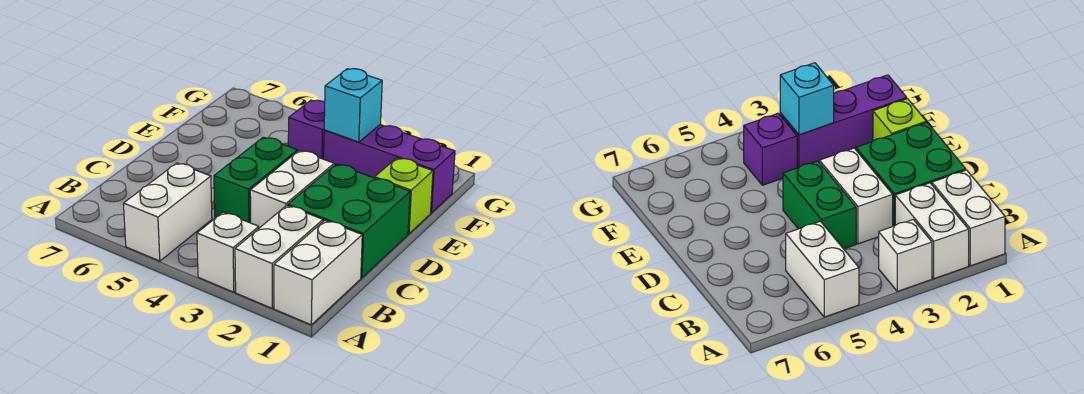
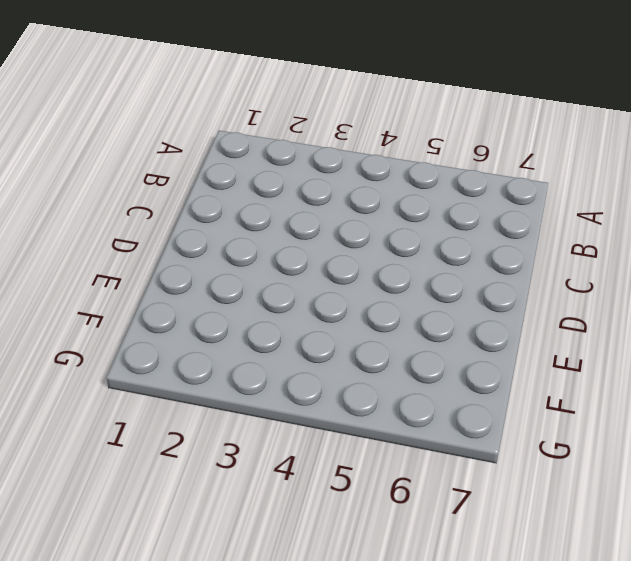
none -> white 1x2 brick [274,220,362,325]
none -> white 1x2 brick [235,205,323,308]

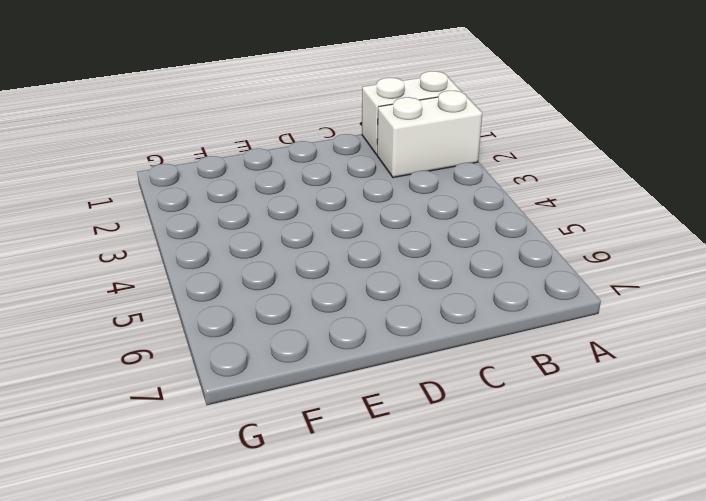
none -> white 1x1 brick [197,212,259,292]
none -> white 1x2 brick [123,163,212,261]

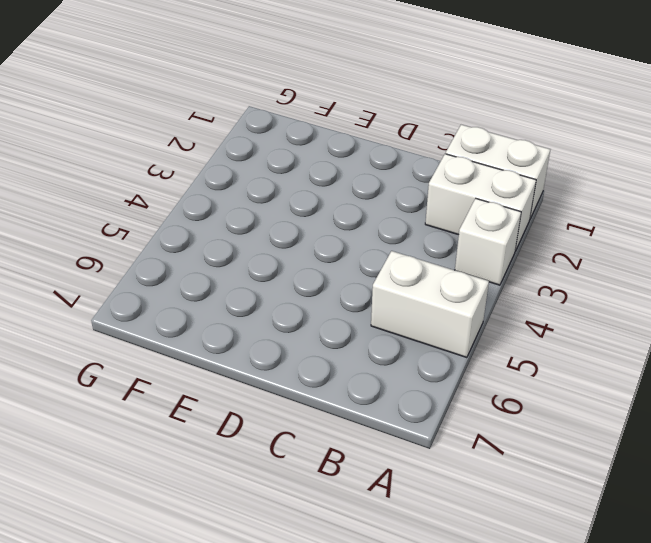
none -> green 2x2 brick [288,164,410,278]
none -> white 1x2 brick [250,150,334,228]

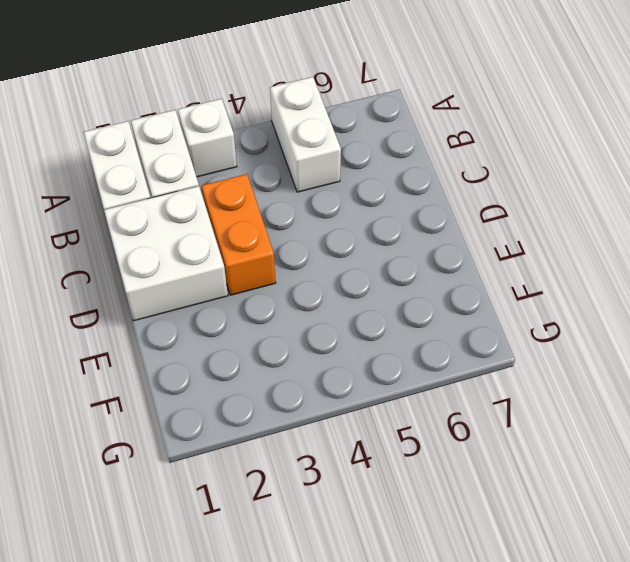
white 2x2 brick [104,186,228,321] -> green 2x2 brick [288,164,410,278]
orange 1x2 brick [202,174,276,295] -> white 1x2 brick [250,150,334,228]
none -> green 1x2 brick [214,137,298,223]
none -> lime 1x1 brick [375,158,433,234]

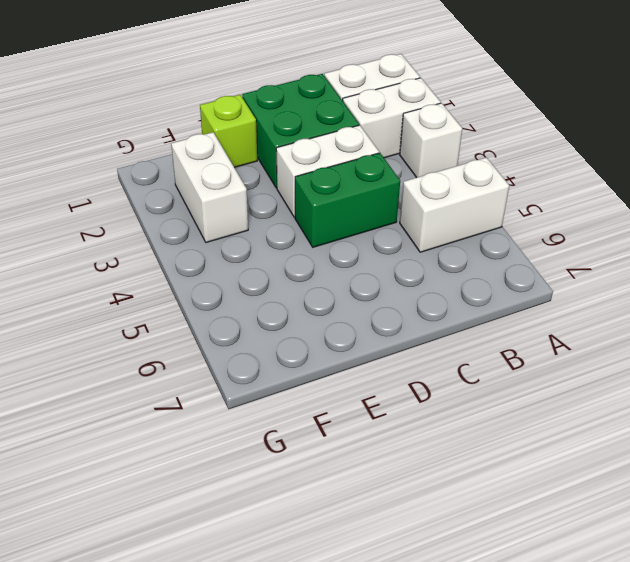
white 1x2 brick [171,132,248,243] -> purple 1x3 brick [324,124,455,213]
none -> purple 1x1 brick [288,100,325,159]
none -> cyan 1x1 brick [324,69,382,142]

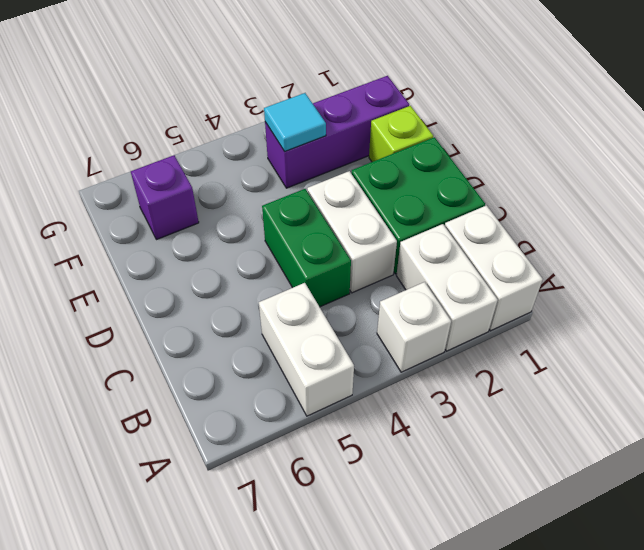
cyan 1x1 tile [264,93,326,151] -> cyan 1x1 brick [324,69,382,142]
purple 1x1 brick [131,155,199,240] -> purple 1x1 brick moved to [288,100,325,159]

